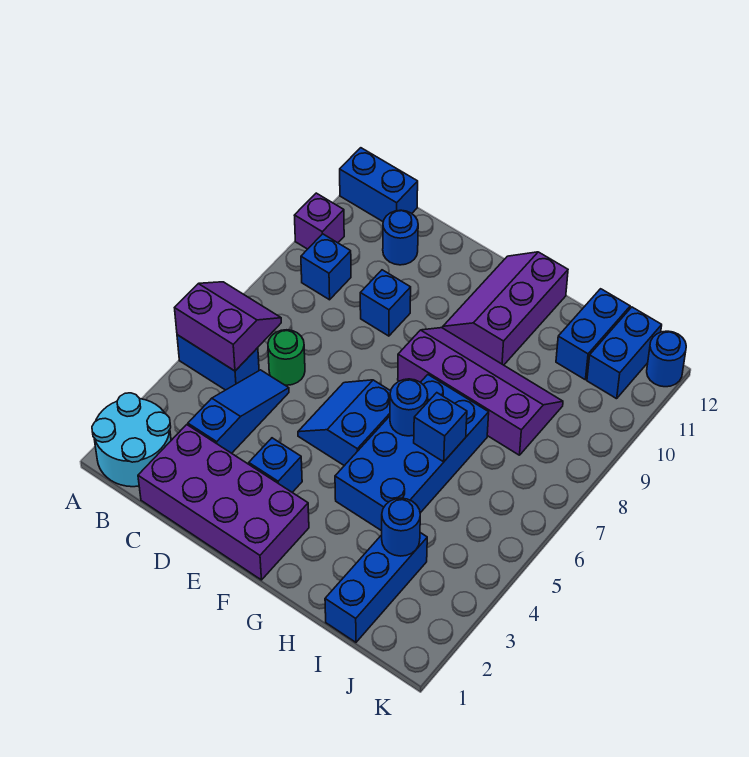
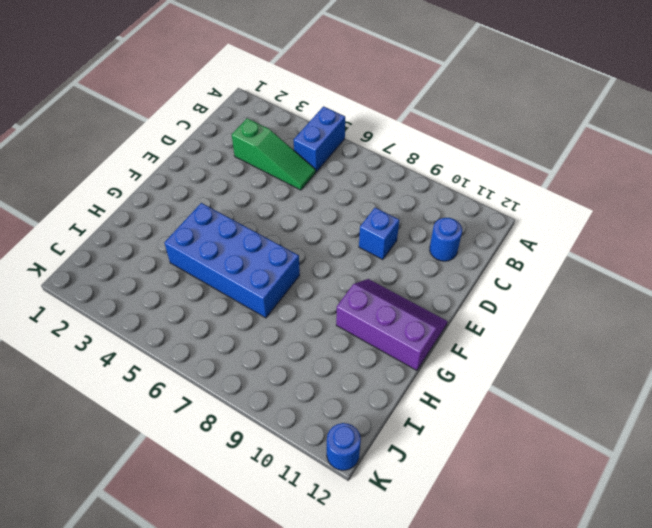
green 1x3 slope [232,118,316,190] -> blue 1x3 slope [188,370,289,453]
none -> cyan 2x2 round brick [92,393,171,487]
none -> purple 1x1 brick [294,193,344,249]
none -> blue 1x2 brick [340,148,418,221]

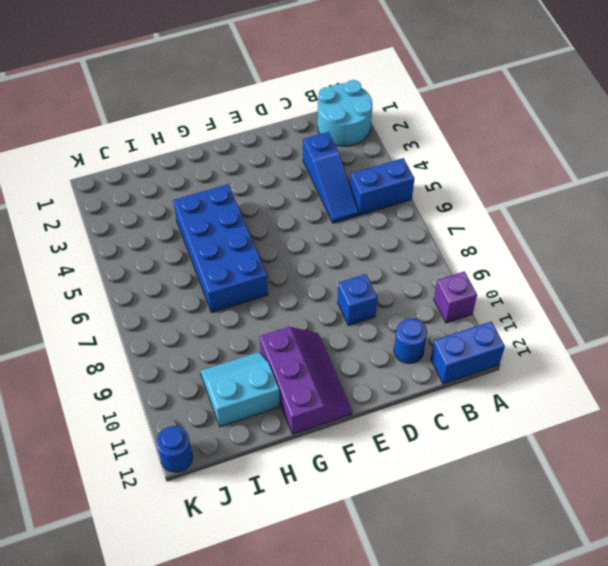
cyan 2x2 slope [200,352,280,427] -> blue 1x2 brick [556,289,630,380]
none -> blue 1x1 brick [301,234,351,300]
none -> purple 2x4 brick [138,425,309,580]
none -> green 1x1 round brick [268,330,305,385]

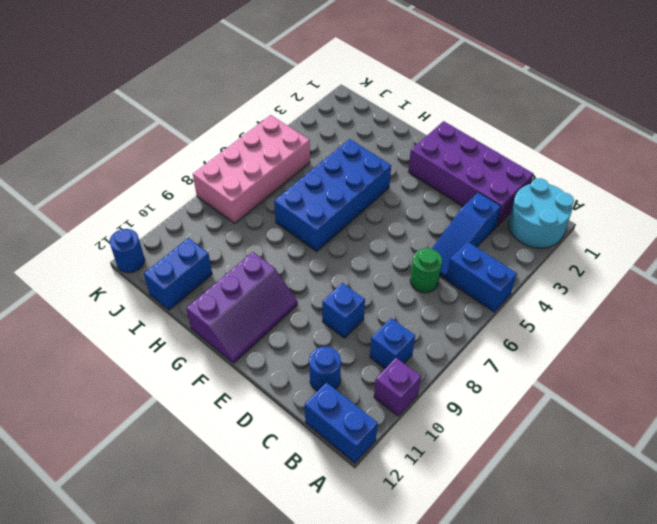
pink 2x4 brick [193,115,310,223] -> none
none -> blue 1x1 brick [249,438,302,492]
none -> blue 2x2 slope [298,380,391,466]
none -> purple 2x4 slope [398,328,563,455]

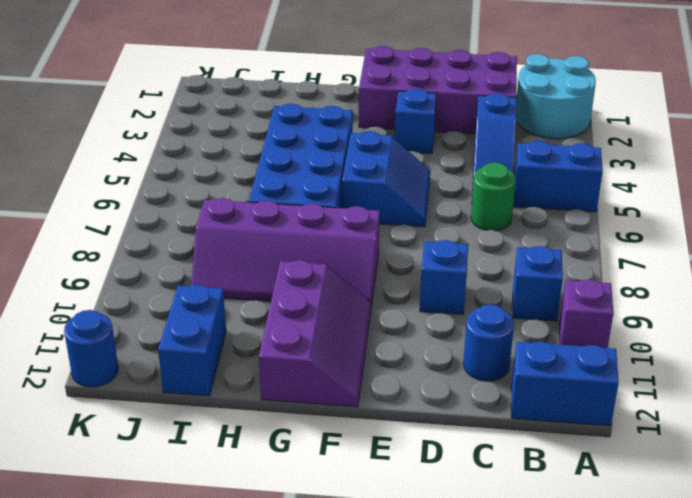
none -> blue 1x3 brick [325,533,427,642]
none -> blue 1x2 brick [587,307,662,399]
none -> purple 2x2 slope [175,282,281,371]

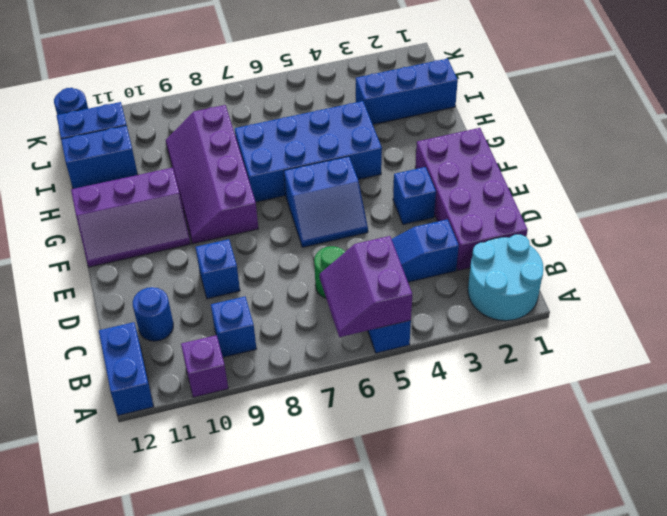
none -> blue 1x1 round brick [390,379,428,436]
none -> blue 1x1 brick [414,393,467,462]
none -> blue 1x1 round brick [382,498,420,556]

